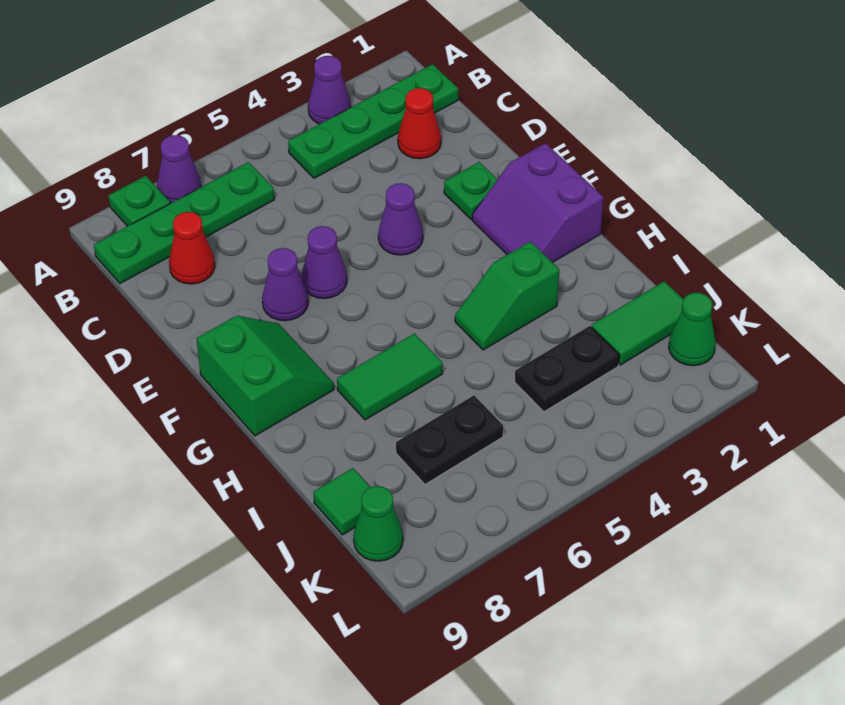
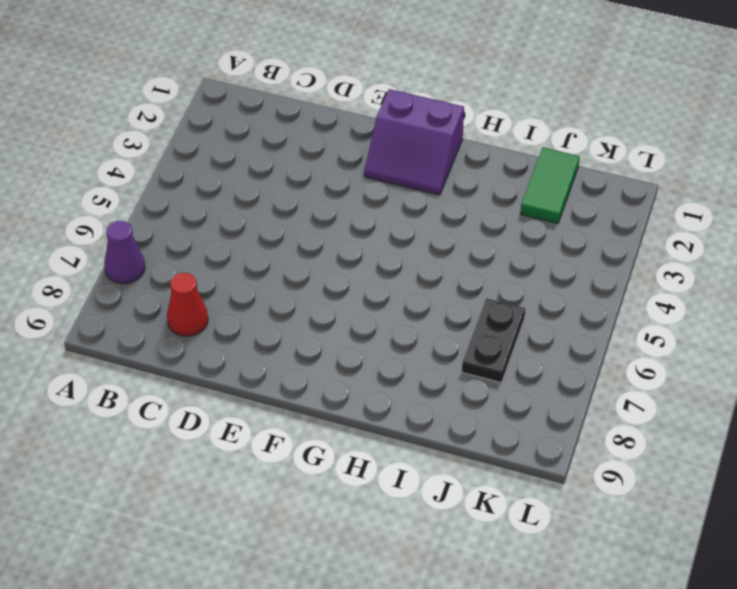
none -> purple 1x1 cone [308,56,351,124]
none -> green 1x1 plate [109,176,170,226]
none -> green 1x4 plate [288,64,458,178]

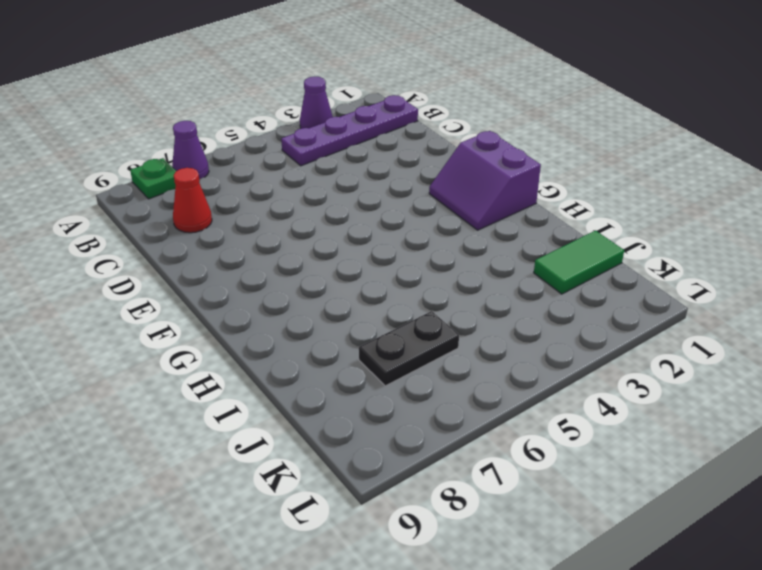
purple 1x4 plate [281,95,418,166] -> green 1x4 plate [288,64,458,178]
none -> green 1x4 plate [94,162,274,283]
none -> red 1x1 cone [398,88,441,159]
none -> green 1x1 plate [444,162,498,219]

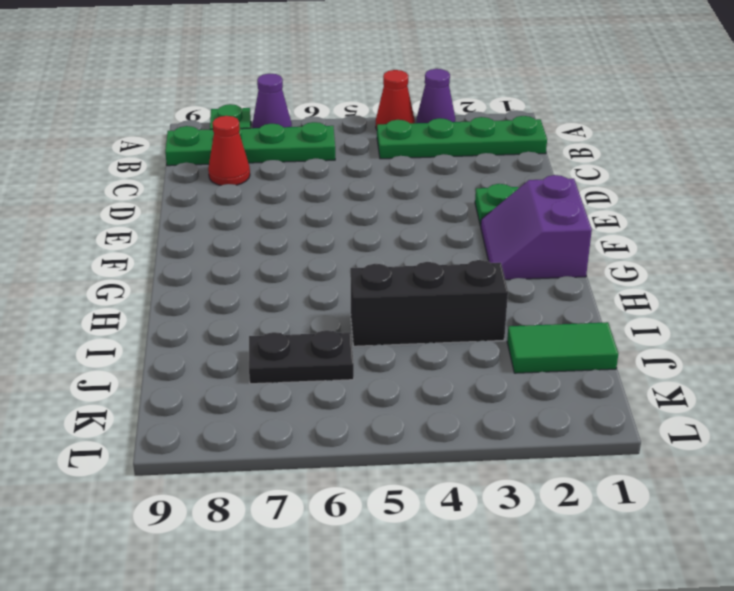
red 1x1 cone [376,70,415,130] -> red 1x1 cone moved to [398,88,441,159]
black 1x3 brick [350,260,508,346] -> none
none -> purple 1x1 cone [378,183,423,255]
none -> purple 1x1 cone [301,226,347,298]
none -> purple 1x1 cone [262,248,308,321]

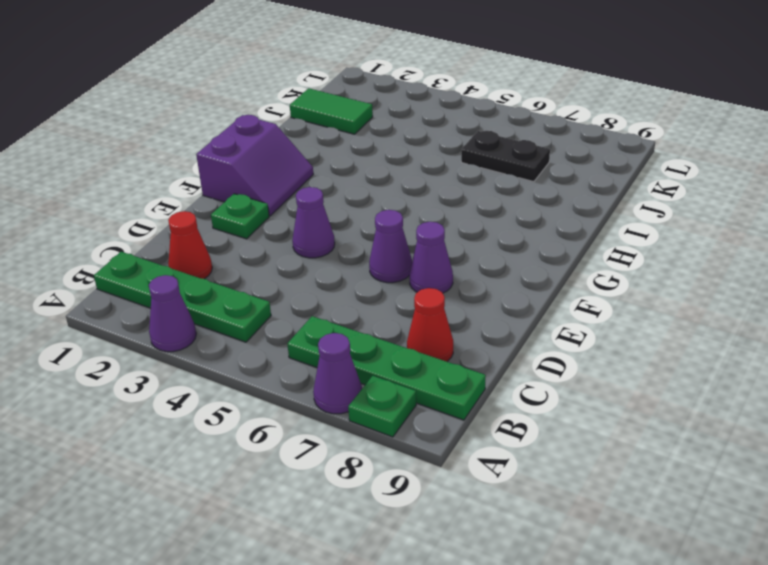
none -> green 2x2 slope [196,316,334,436]
none -> green 1x2 slope [455,241,559,350]
none -> green 1x2 tile [337,333,443,420]

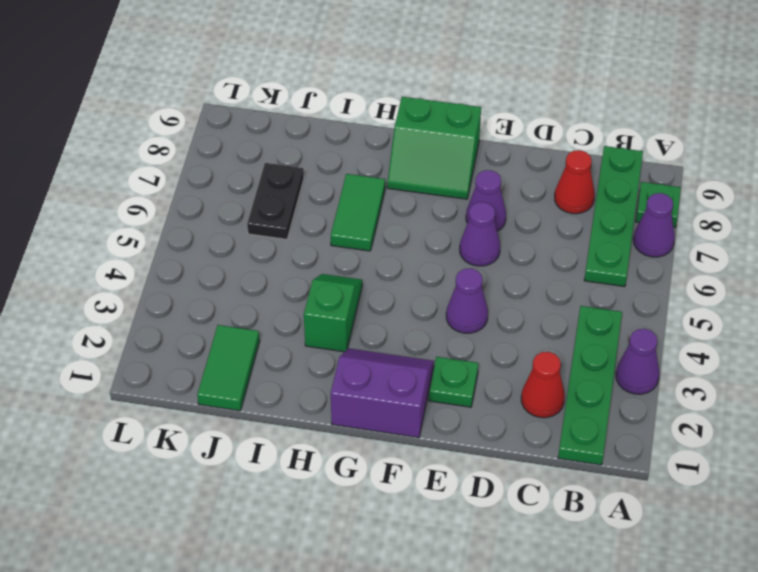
none -> black 1x2 plate [515,326,619,412]
none -> green 1x1 tile [313,468,370,535]
none -> green 1x1 cone [669,293,716,366]

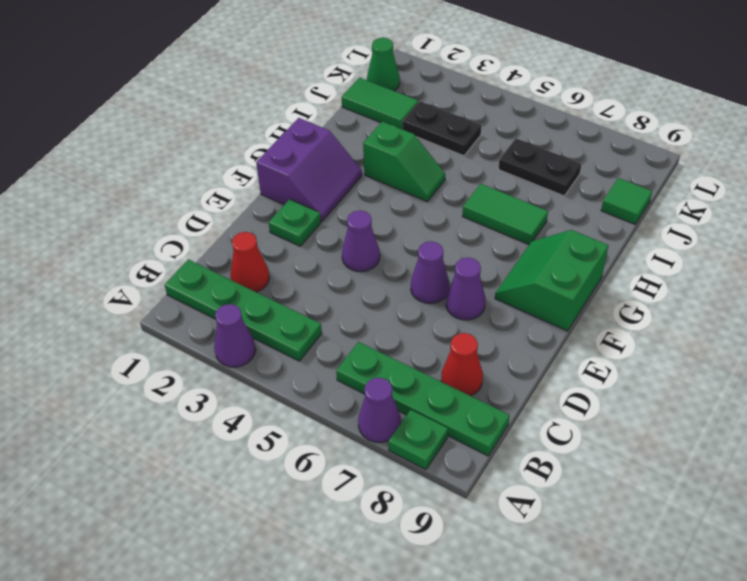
none -> green 1x1 cone [353,486,403,561]

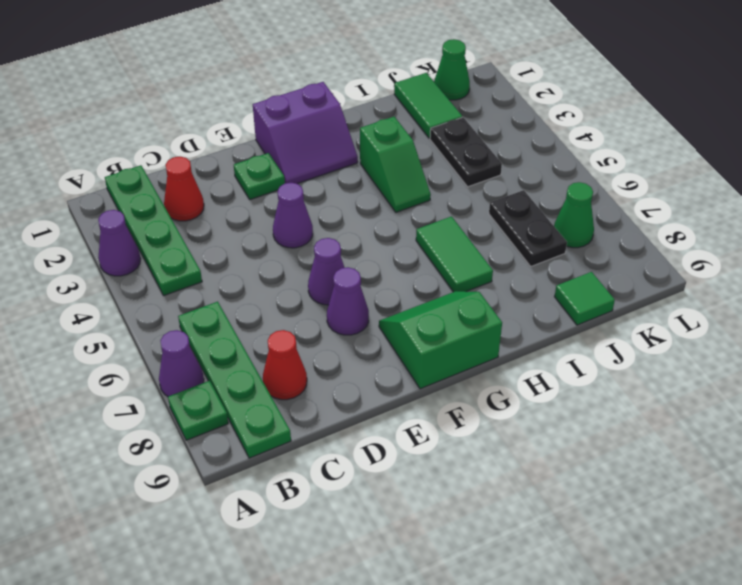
green 1x1 cone [554,182,594,248] -> green 1x1 cone moved to [353,486,403,561]

